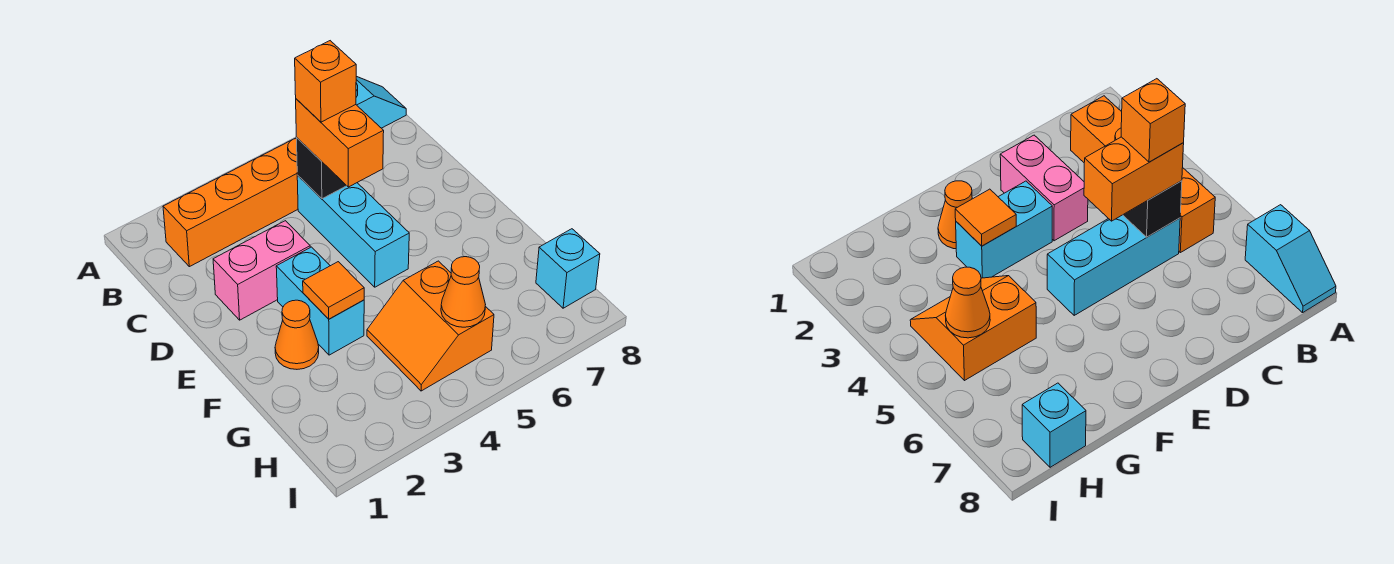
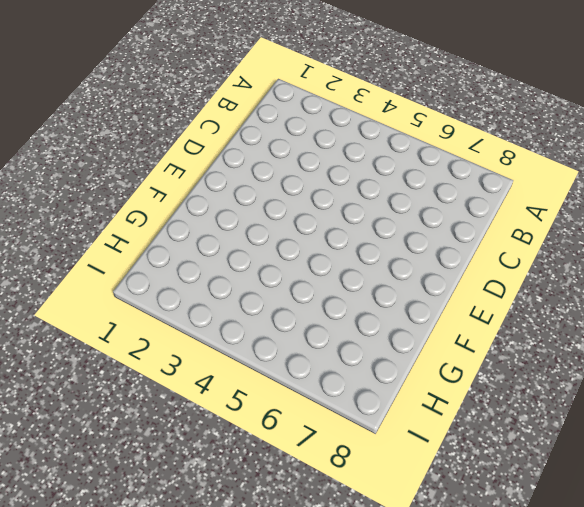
none -> cyan 1x2 slope [356,76,406,128]
none -> orange 1x4 brick [163,138,298,267]
none -> cyan 1x3 brick [297,175,409,287]

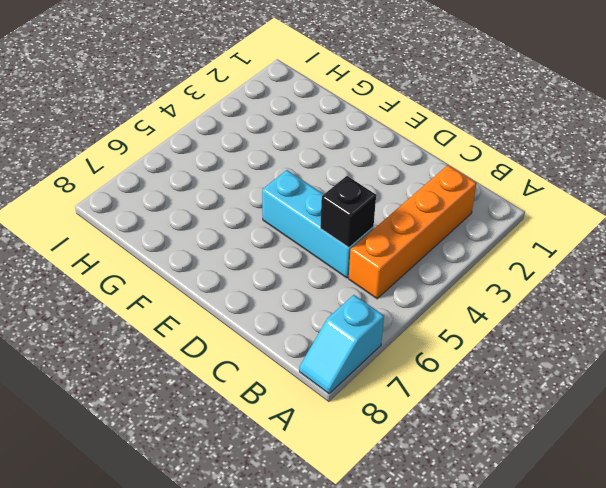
none -> pink 1x2 brick [213,221,310,320]
none -> cyan 1x2 brick [276,247,364,355]
none -> orange 1x1 cone [275,300,319,369]

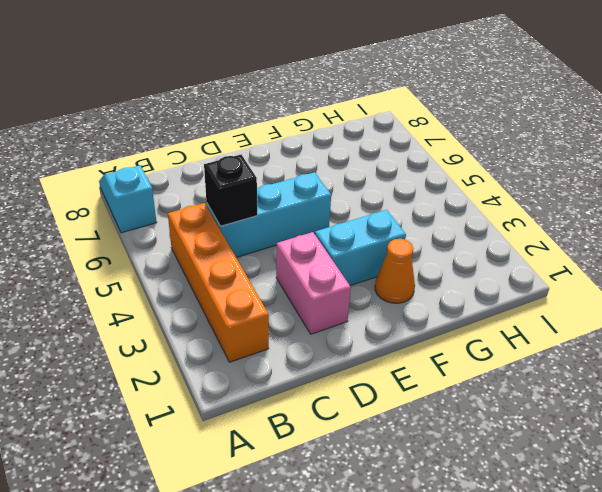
none -> orange 2x2 slope [367,261,494,391]
none -> cyan 1x1 brick [536,229,600,308]
none -> orange 1x1 tile [303,262,364,319]

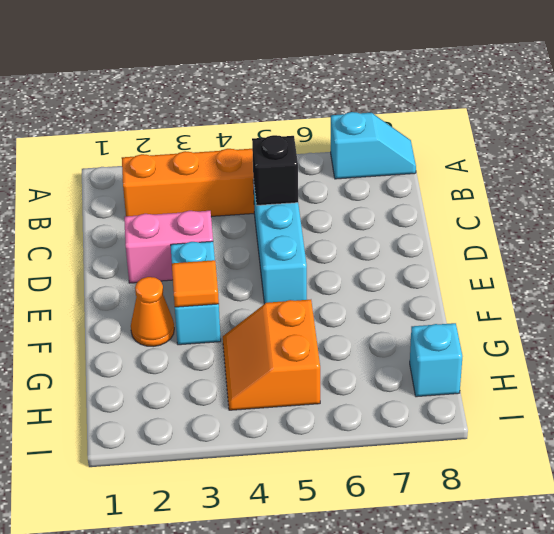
none -> orange 1x1 cone [441,257,486,327]
none -> orange 1x2 brick [296,99,384,187]
none -> orange 1x1 brick [295,41,356,122]

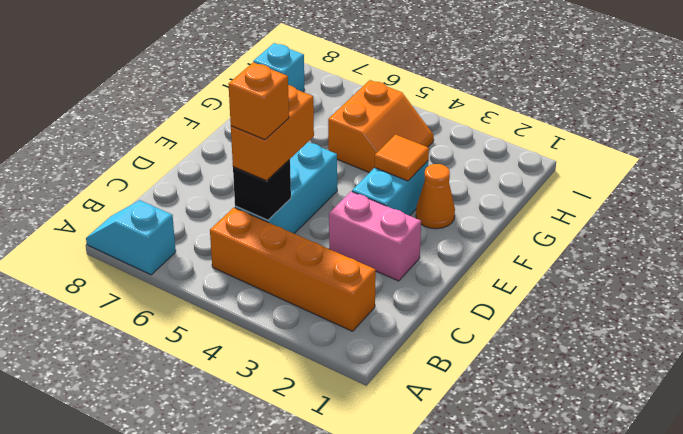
none -> orange 1x1 cone [441,257,486,327]

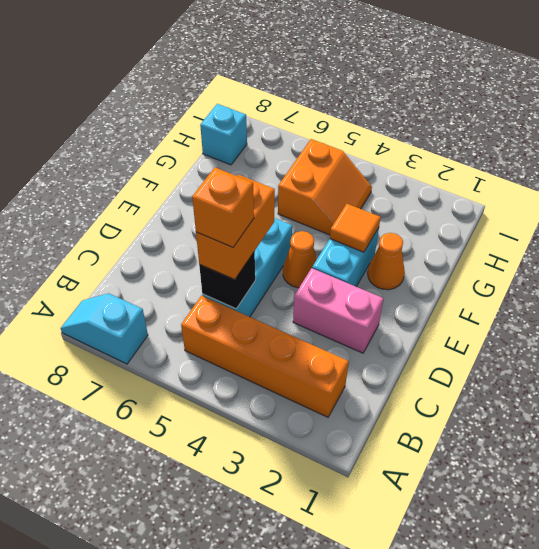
orange 1x1 cone [283,231,317,288] -> orange 1x1 cone moved to [441,257,486,327]

